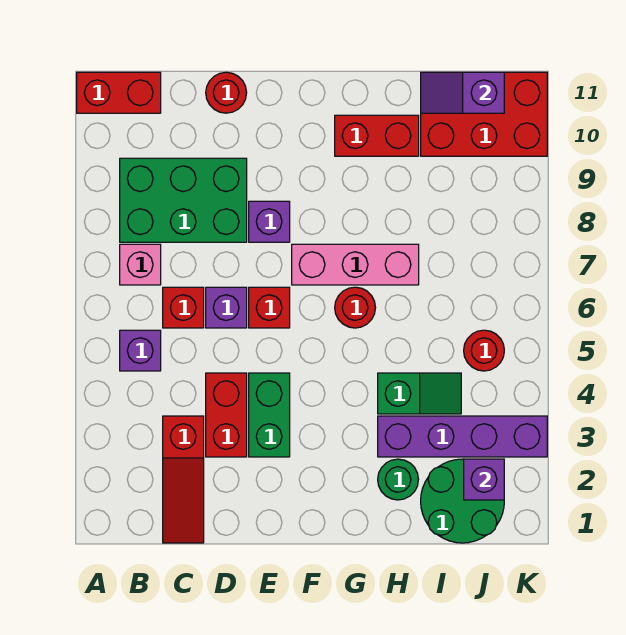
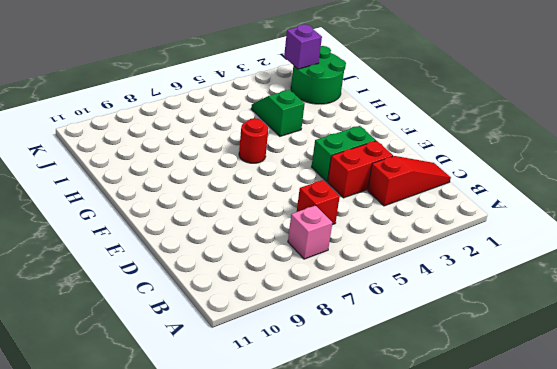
none -> red 1x2 brick [77,72,161,113]
none -> purple 1x1 brick [120,330,161,371]
none -> green 2x3 brick [120,158,247,242]

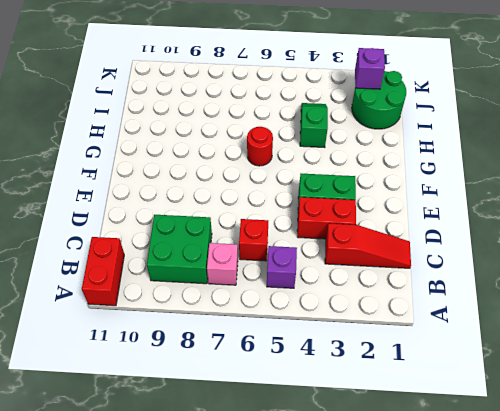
green 2x2 brick [147,215,212,284] -> green 2x3 brick [120,158,247,242]
none -> purple 1x1 brick [206,287,247,328]
none -> red 1x1 round brick [206,72,247,113]
none -> red 1x1 brick [249,287,290,328]

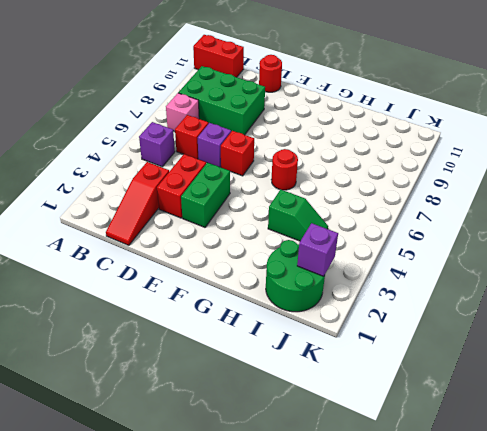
none -> purple 1x1 brick [249,201,290,242]
none -> pink 1x3 brick [292,244,419,285]
none -> red 1x2 brick [335,115,419,156]

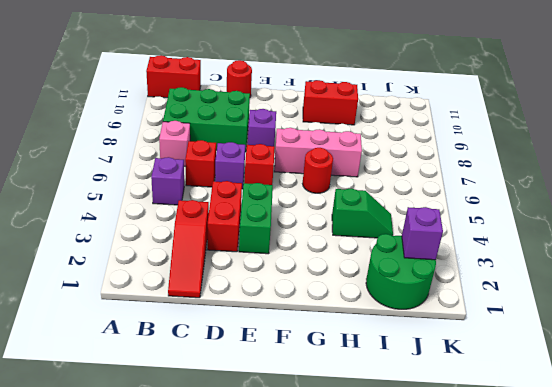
none -> green 1x1 round brick [378,459,418,500]
none -> purple 1x4 brick [378,416,547,457]
none -> red 2x3 brick [421,72,547,156]

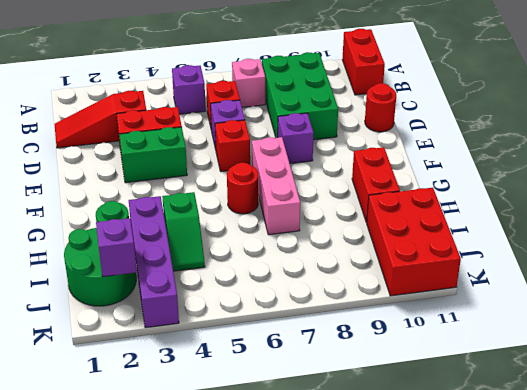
none -> red 1x1 round brick [464,330,504,371]
none -> purple 1x2 slope [421,72,504,113]

